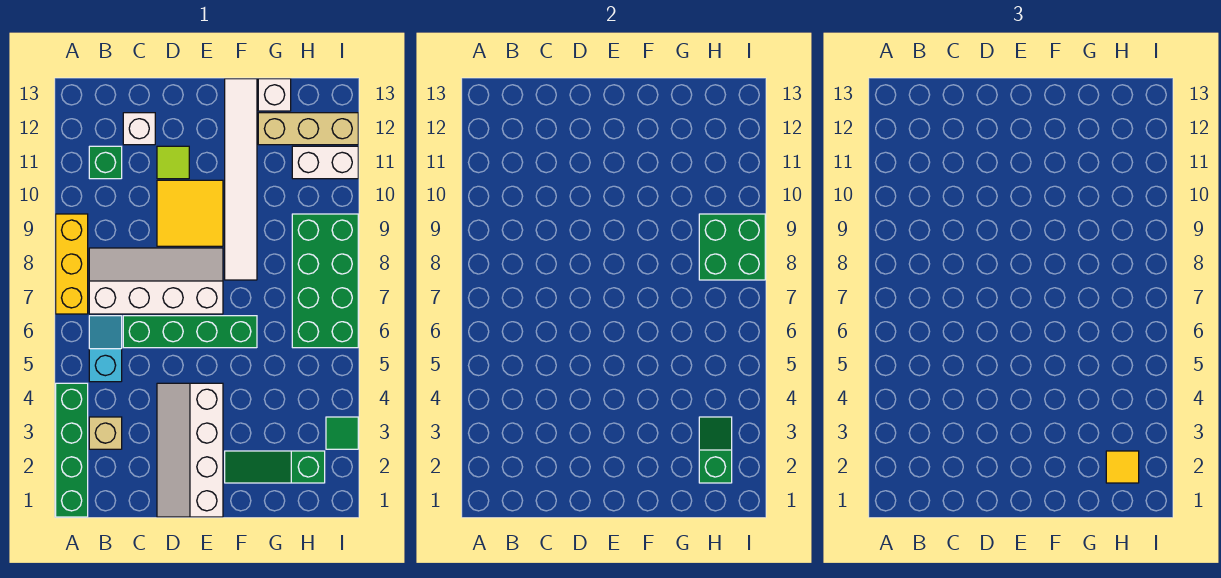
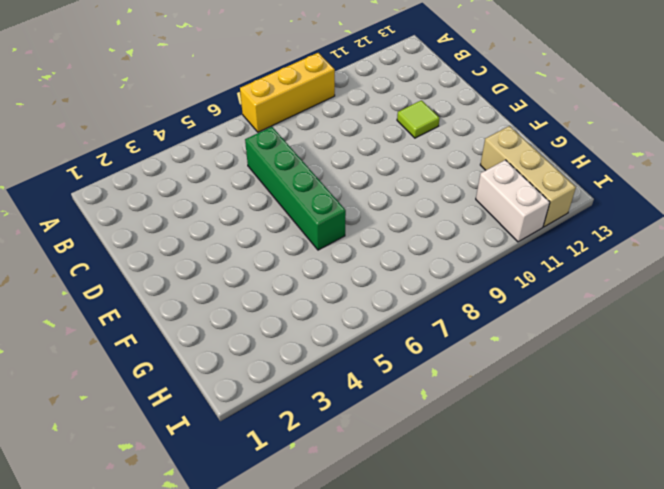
none -> green 1x4 brick [56,383,88,517]
none -> tan 1x1 brick [89,417,122,449]
none -> cyan 1x2 slope [89,316,122,382]

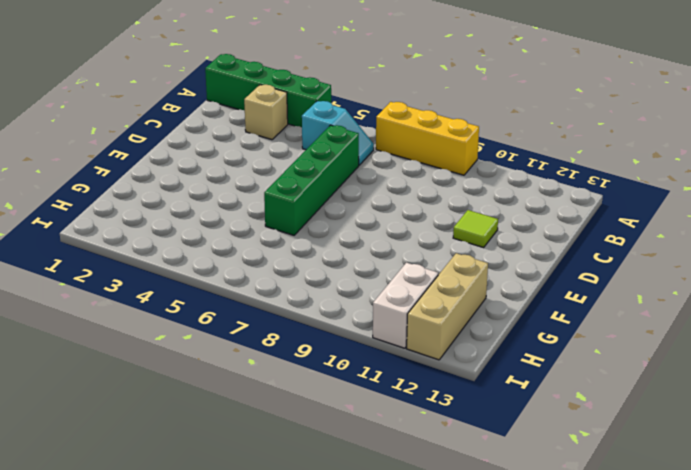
none -> white 2x4 slope [89,248,223,314]
none -> green 1x1 brick [89,146,122,179]
none -> white 1x1 brick [123,113,155,145]

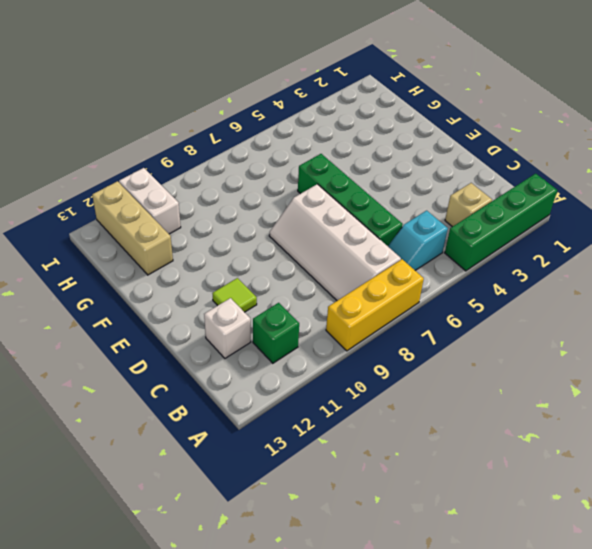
none -> white 2x4 slope [157,383,223,517]
none -> yellow 2x2 tile [157,180,223,246]
none -> green 1x3 slope [225,451,325,483]

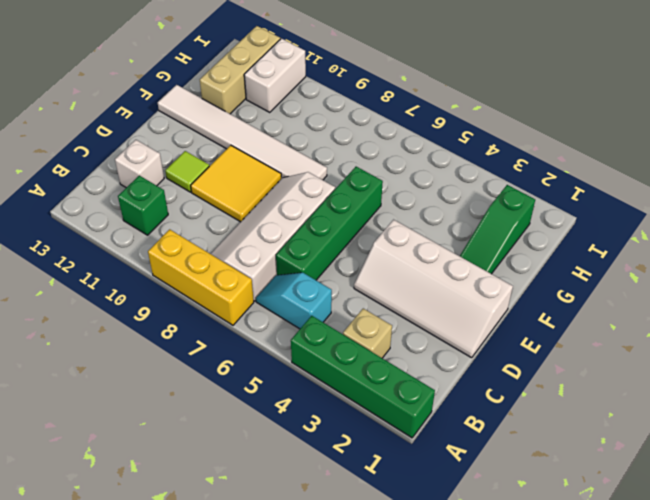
none -> white 1x1 brick [258,79,291,111]
none -> green 2x4 brick [292,214,358,348]
none -> green 1x1 tile [326,417,358,449]

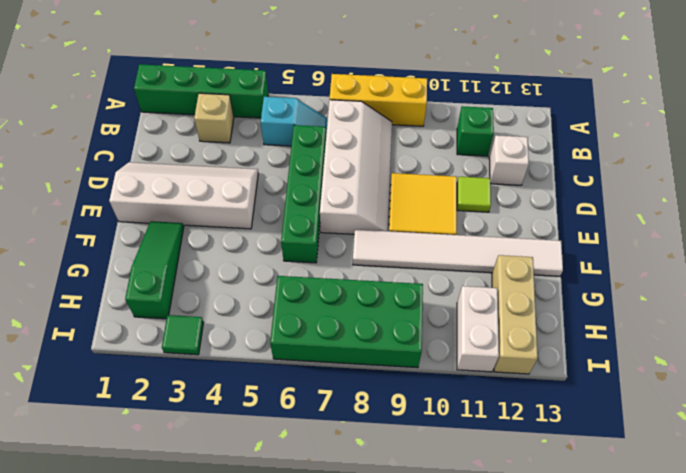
none -> white 1x1 brick [258,79,291,111]
none -> green 1x2 slope [699,417,732,483]
none -> green 2x2 brick [699,214,765,280]

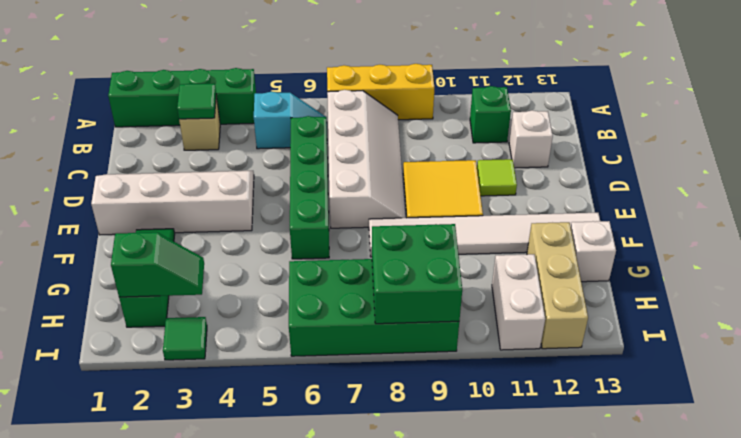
green 1x1 tile [177,83,216,119] -> none
none -> yellow 1x1 tile [1106,451,1139,483]

